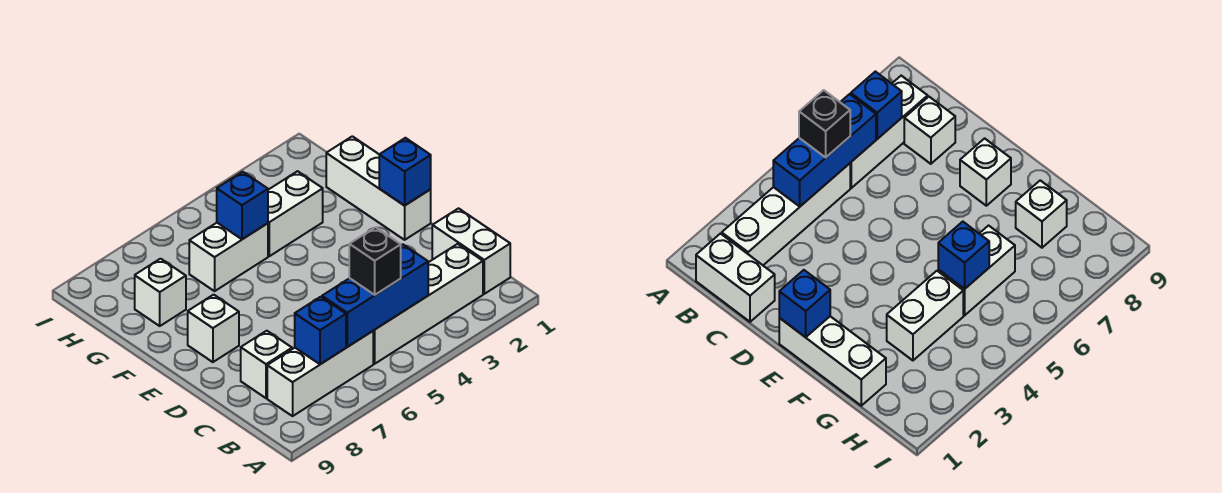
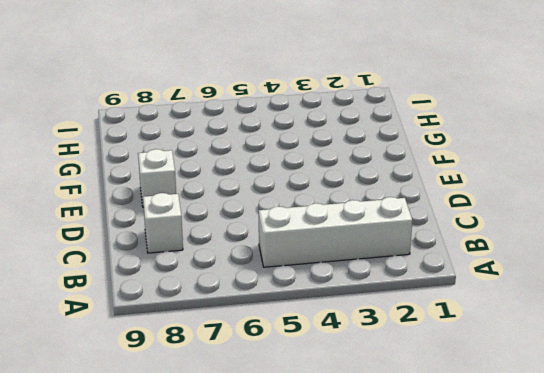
none -> white 1x2 brick [432,208,510,294]
none -> white 1x3 brick [267,331,373,416]
none -> white 1x3 brick [326,136,431,240]

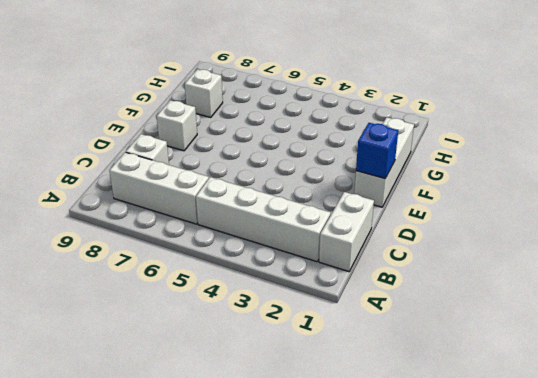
none -> white 1x2 brick [268,171,323,256]
none -> white 1x2 brick [189,223,268,291]
none -> blue 1x3 brick [322,244,428,347]

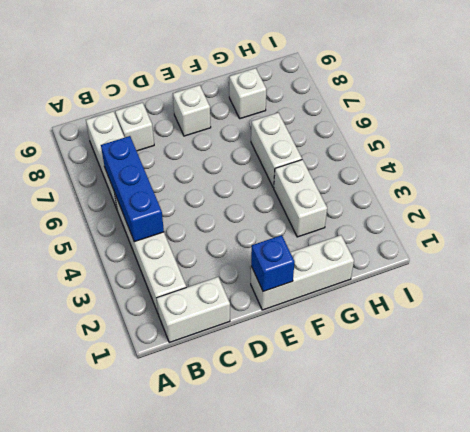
none -> blue 1x1 brick [295,297,346,364]
none -> blue 1x1 brick [217,172,268,239]
none -> black 1x1 brick [349,227,401,295]

